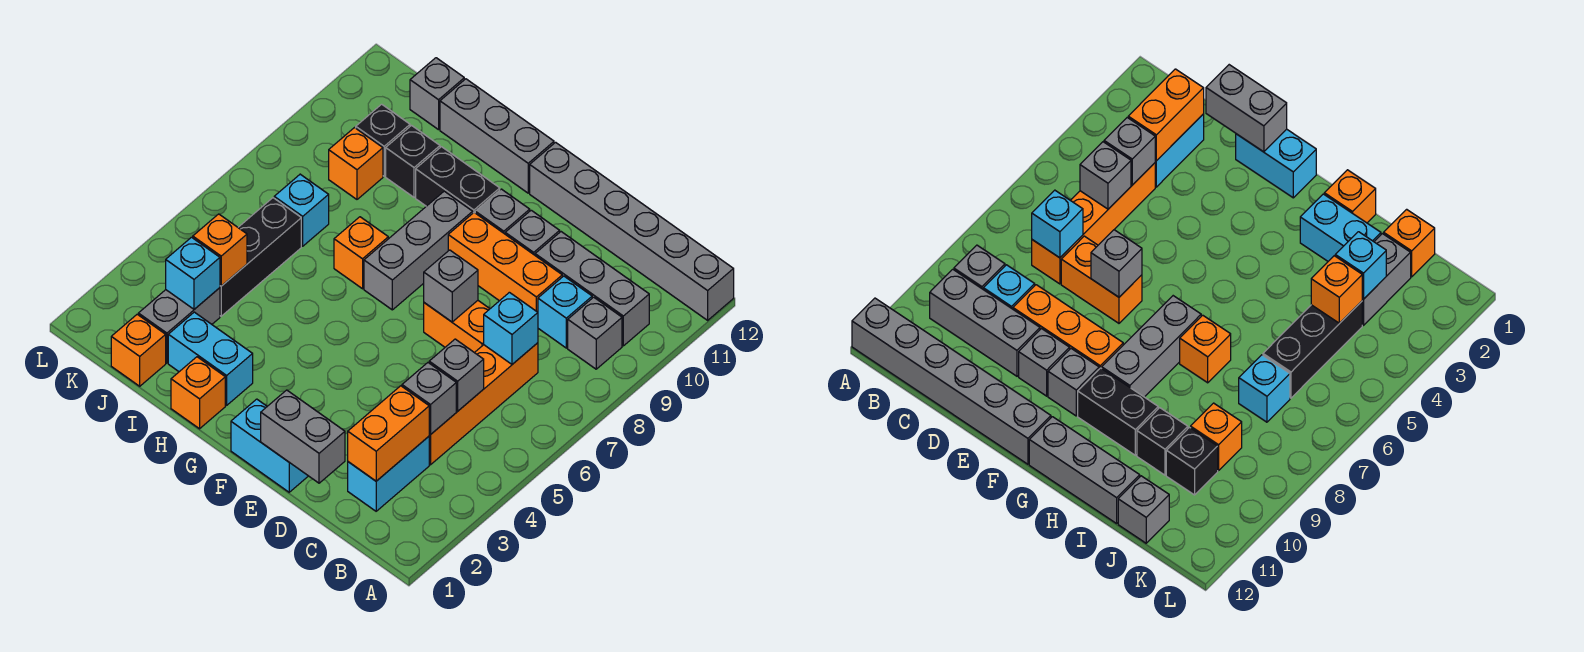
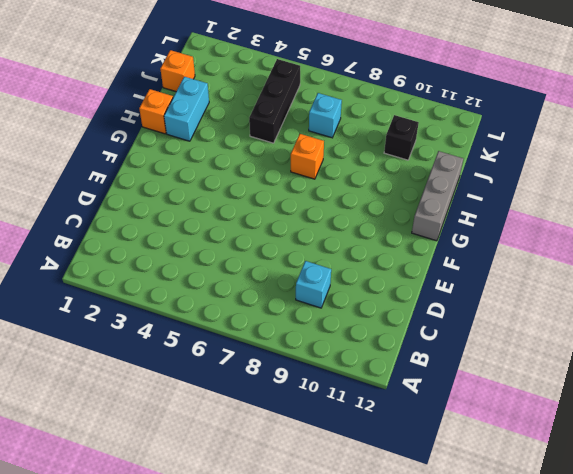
black 1x3 brick [249,59,300,143] -> black 1x3 brick turned to [220,198,301,316]
none -> grey 1x6 brick [530,142,734,320]
none -> grey 1x1 brick [568,297,622,369]
none -> grey 1x3 brick [535,232,649,346]
none -> cyan 1x2 brick [348,436,429,511]

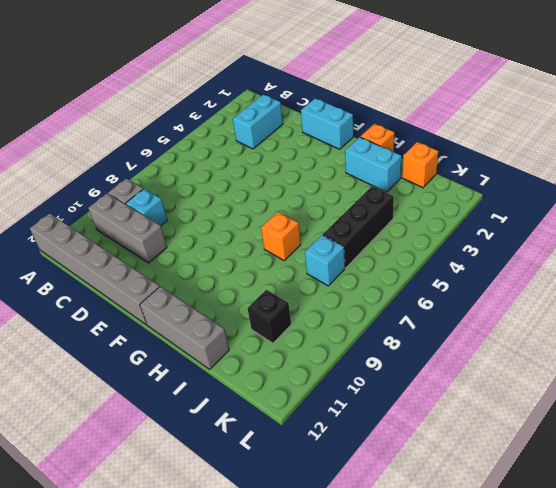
none -> orange 1x4 brick [429,343,538,465]
none -> orange 1x2 brick [424,301,490,353]
none -> orange 1x3 brick [448,213,562,312]
none -> grey 1x1 brick [505,210,560,255]

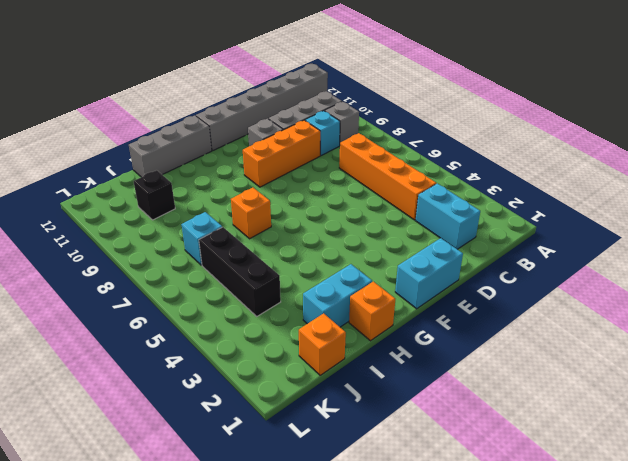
none -> orange 1x2 brick [424,301,490,353]
none -> grey 1x1 brick [475,189,530,234]
none -> grey 1x3 brick [364,191,473,310]
none -> black 1x2 brick [416,147,500,213]

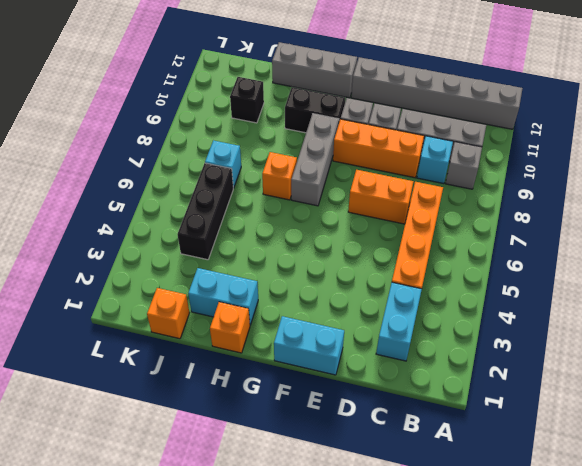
none -> black 1x1 brick [386,126,440,197]
none -> grey 1x2 brick [138,288,220,363]
none -> orange 1x1 brick [329,128,383,199]
none -> grey 1x1 brick [410,58,464,130]

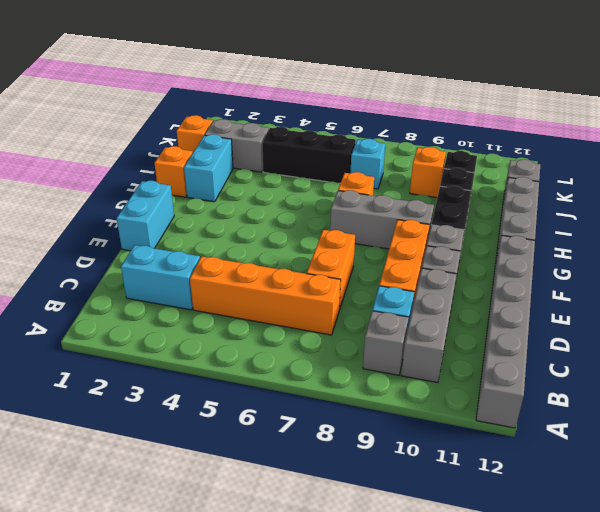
none -> orange 1x2 brick [348,386,429,481]
none -> grey 1x1 brick [402,363,456,435]
none -> grey 1x1 brick [429,339,484,411]
none -> cyan 1x1 brick [484,292,538,364]

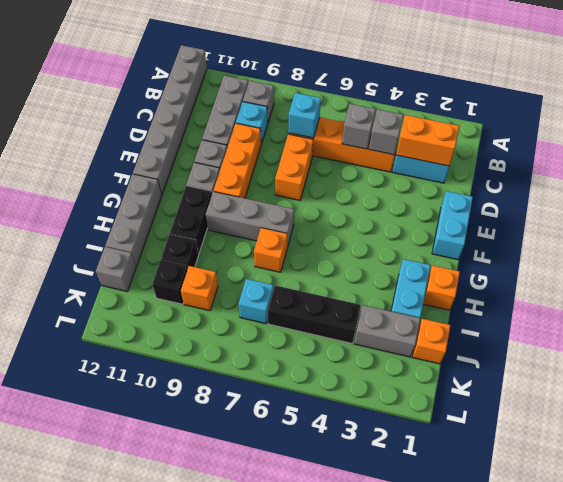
none -> grey 1x2 brick [261,390,345,483]
none -> grey 1x1 brick [424,250,478,322]
none -> cyan 1x1 brick [166,237,220,309]
none -> orange 1x1 brick [193,214,247,286]

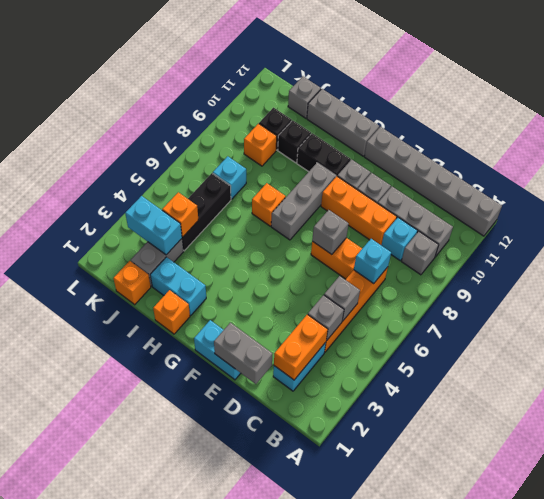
cyan 1x2 brick [125,196,182,255] -> cyan 1x1 brick [166,237,220,309]

